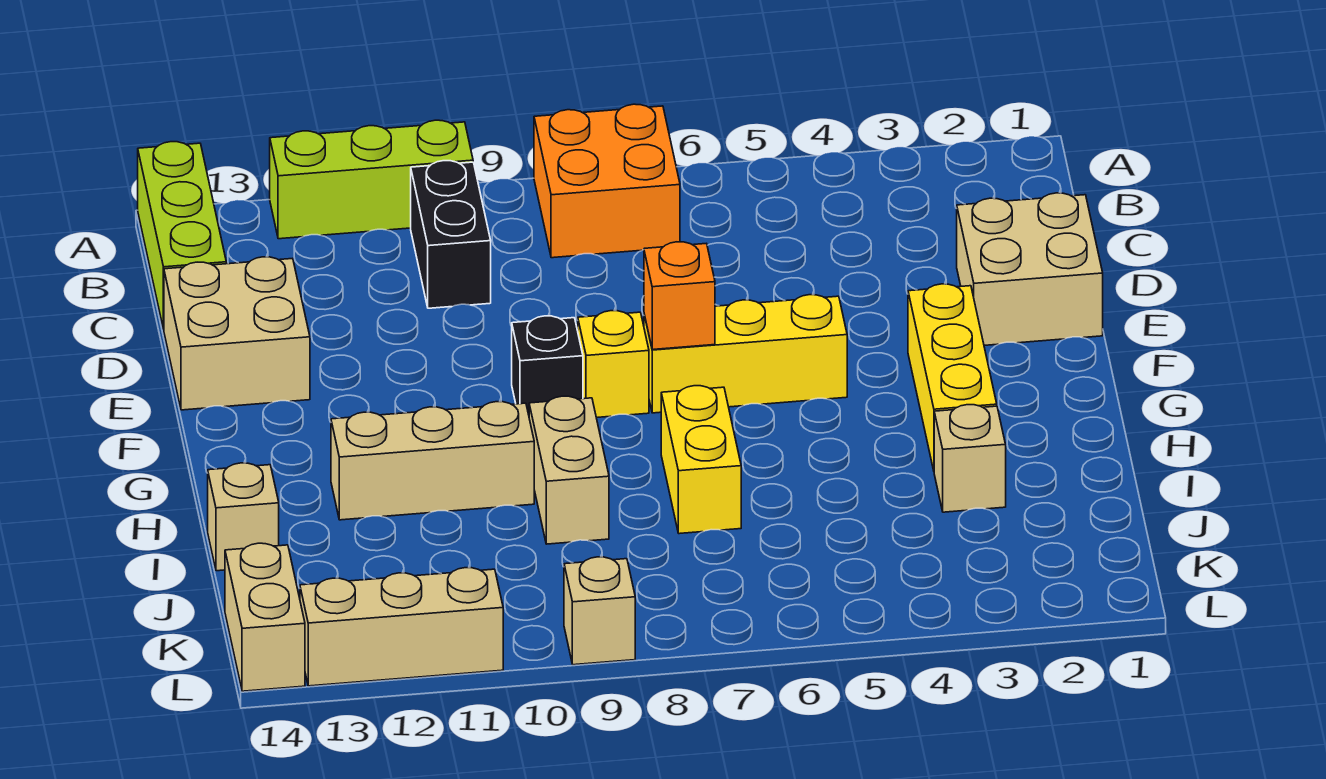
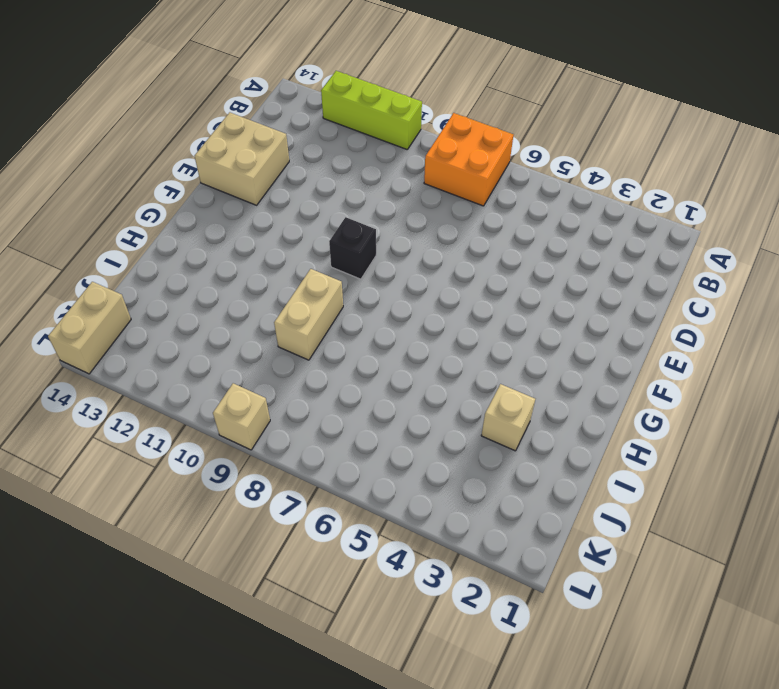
none -> lime 1x3 brick [138,142,226,329]
none -> black 1x2 brick [411,161,491,308]
none -> tan 2x2 brick [957,193,1103,345]

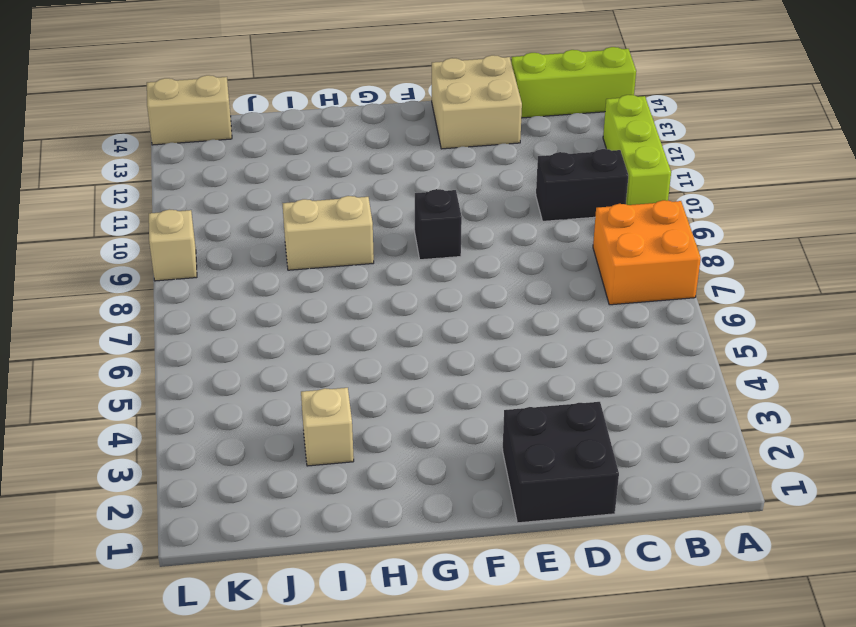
black 2x2 brick [503,402,619,523] -> tan 2x2 brick [957,193,1103,345]
none -> yellow 1x3 brick [908,284,997,470]
none -> yellow 1x3 brick [644,295,847,413]
none -> yellow 1x1 brick [578,311,649,418]

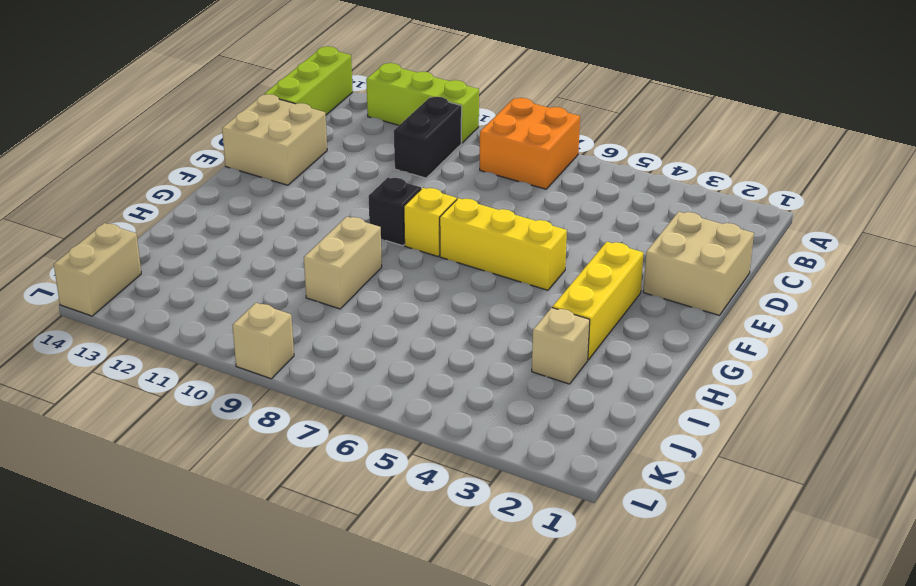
none -> yellow 1x2 brick [661,386,741,534]
none -> tan 1x3 brick [331,402,534,520]
none -> tan 1x1 brick [208,463,279,571]

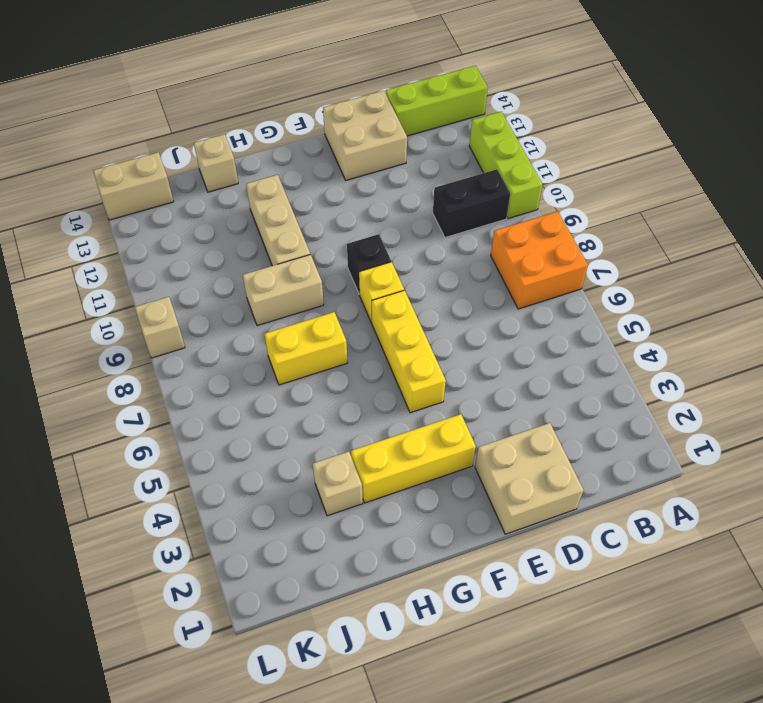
none -> tan 1x3 brick [300,568,503,686]
none -> orange 1x1 brick [644,242,715,350]

